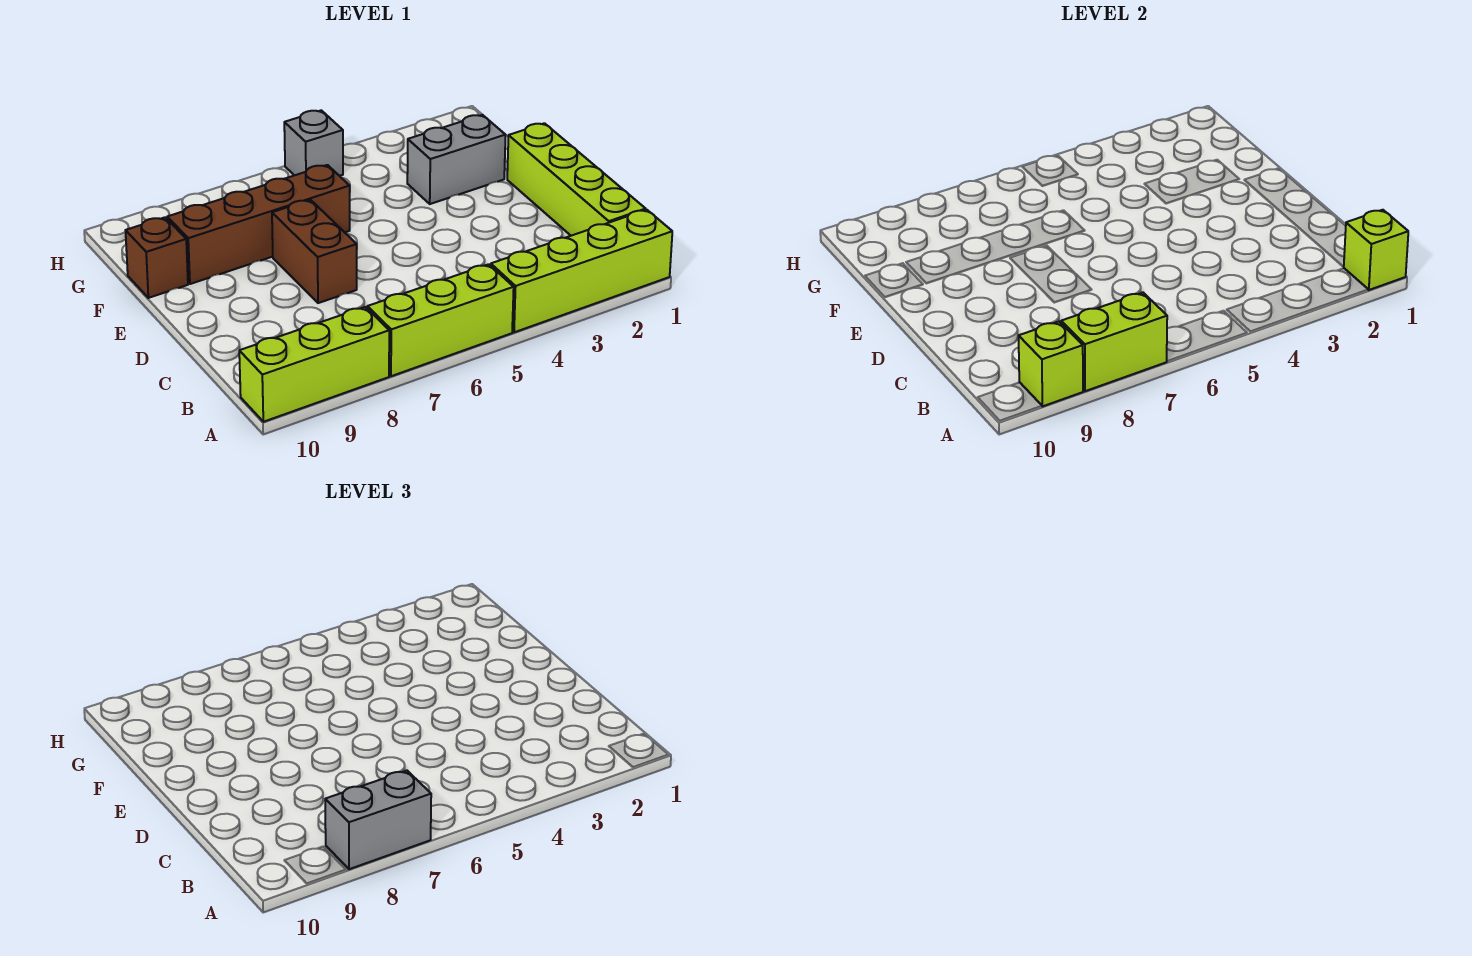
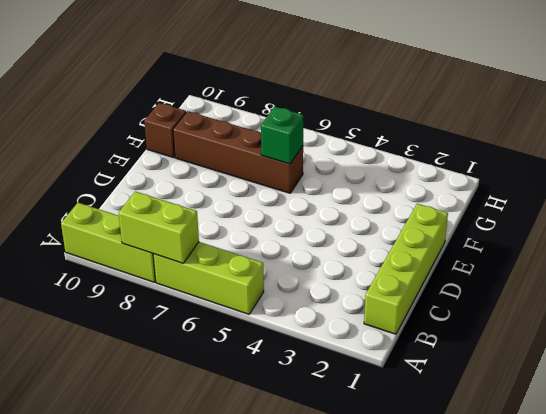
green 1x1 brick [261,107,303,164] -> none
none -> lime 1x4 brick [491,210,672,332]
none -> brown 1x2 brick [272,200,357,303]
none -> grey 1x2 brick [407,115,505,204]

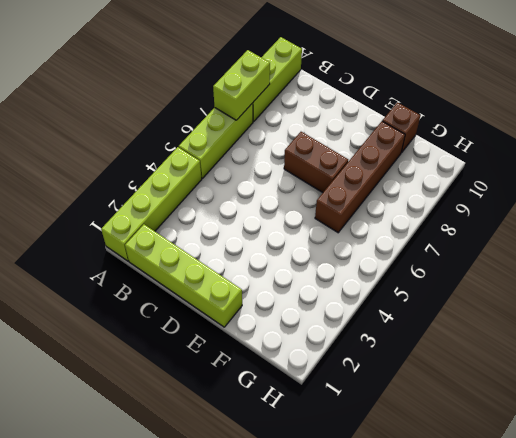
none -> grey 1x2 brick [407,115,505,204]
none -> grey 1x1 brick [284,110,343,176]
none -> lime 1x1 brick [1344,210,1408,290]

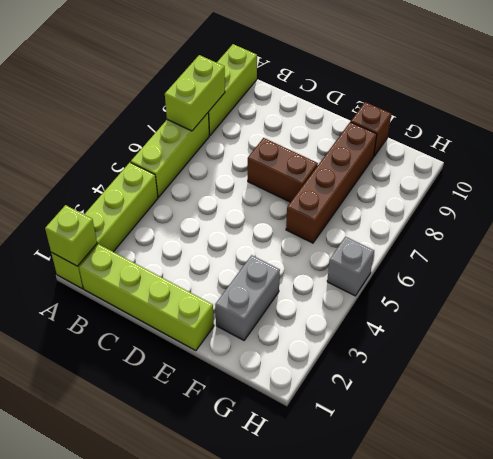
none -> lime 1x1 brick [1019,322,1083,406]
none -> grey 1x2 brick [325,771,431,869]

